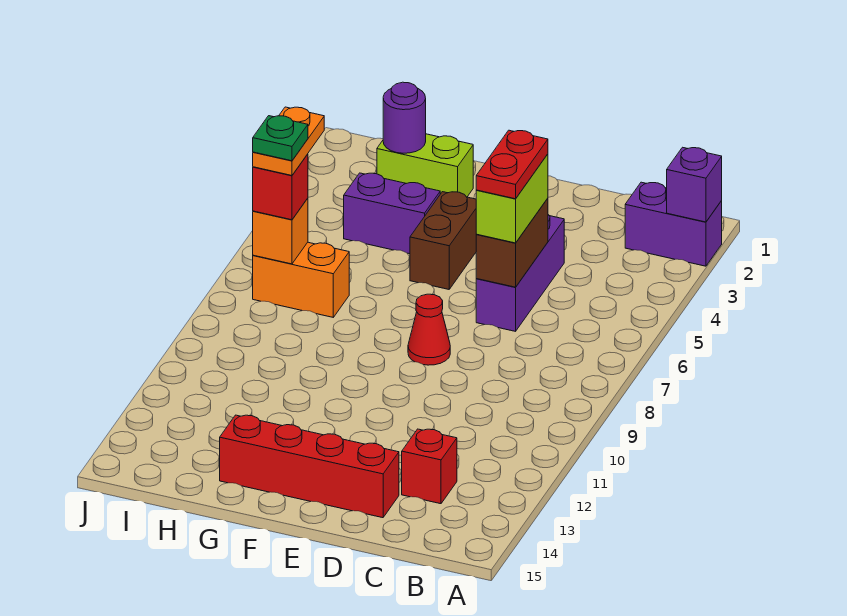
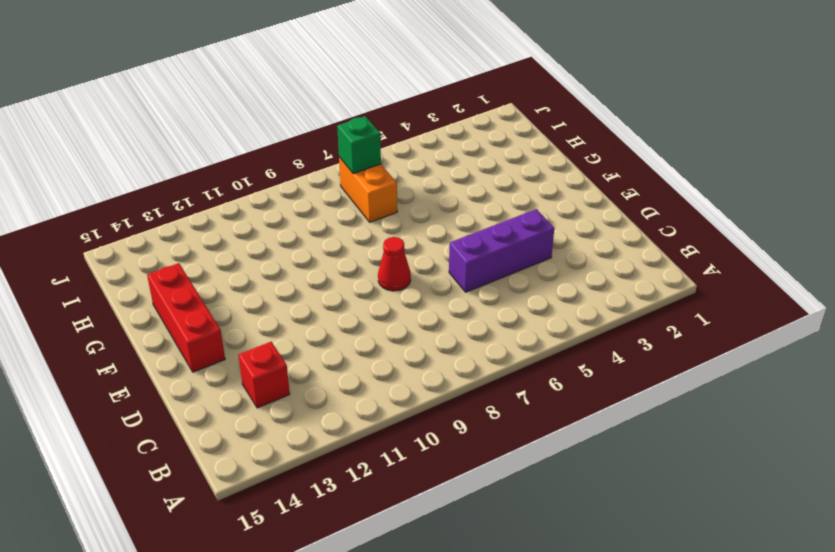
red 1x3 brick [147,263,225,372] -> red 1x4 brick [220,415,399,518]
green 1x1 brick [337,116,381,174] -> orange 1x1 brick [253,198,308,264]
none -> purple 1x2 brick [625,182,722,266]
none -> brown 1x2 brick [410,192,477,289]
none -> lime 1x2 brick [377,134,473,197]

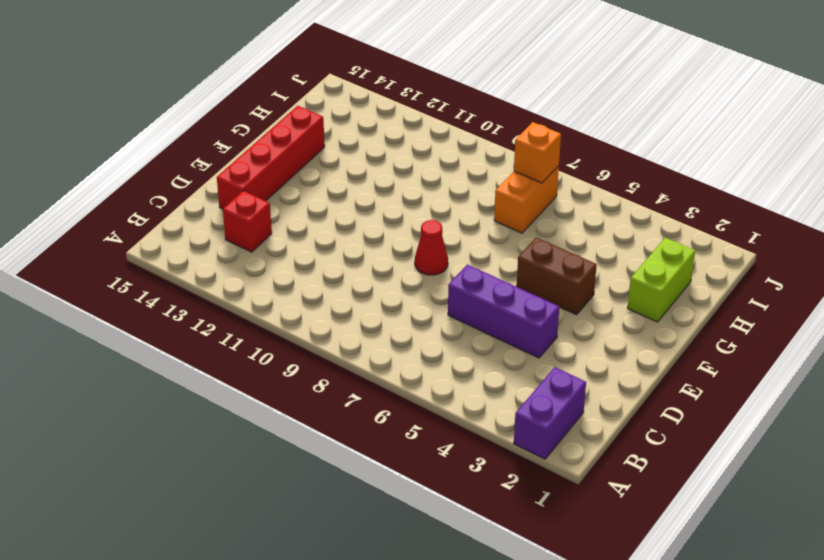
none -> purple 1x2 brick [344,173,440,254]
none -> purple 1x1 brick [667,147,722,222]
none -> brown 1x2 brick [476,198,548,287]

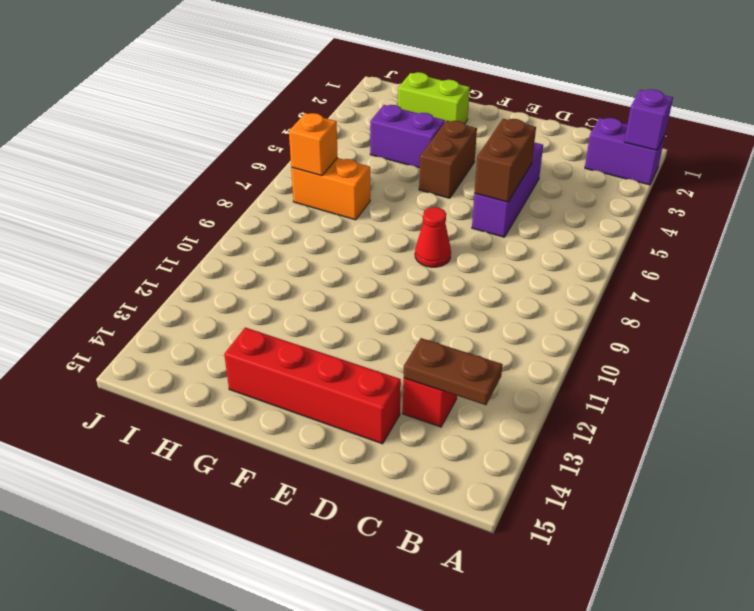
brown 1x2 plate [404,338,503,405] -> none
none -> purple 1x1 round brick [383,82,426,153]
none -> lime 1x2 brick [476,154,548,243]
none -> red 1x1 brick [253,154,308,220]

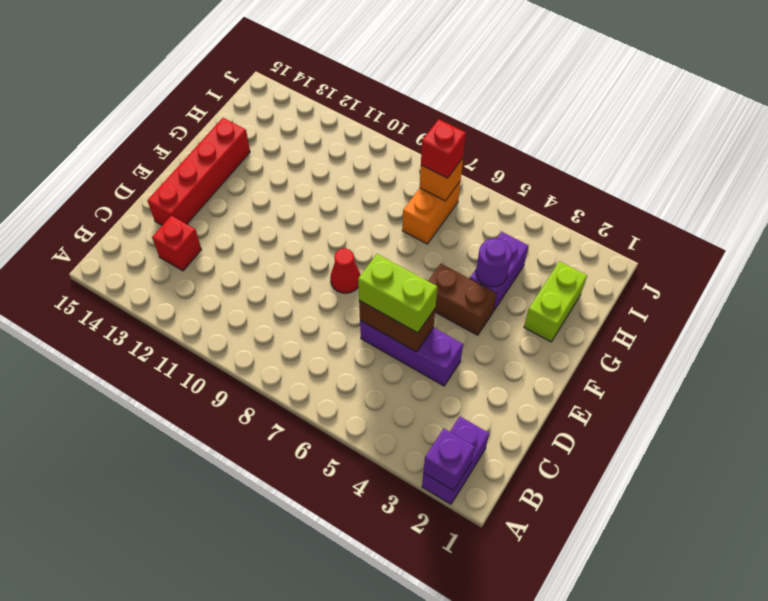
purple 1x1 round brick [476,238,512,287] -> purple 1x1 round brick moved to [383,82,426,153]
none -> red 1x2 plate [476,130,548,199]
none -> orange 1x2 plate [253,107,324,175]
none -> green 1x1 plate [253,116,308,161]

